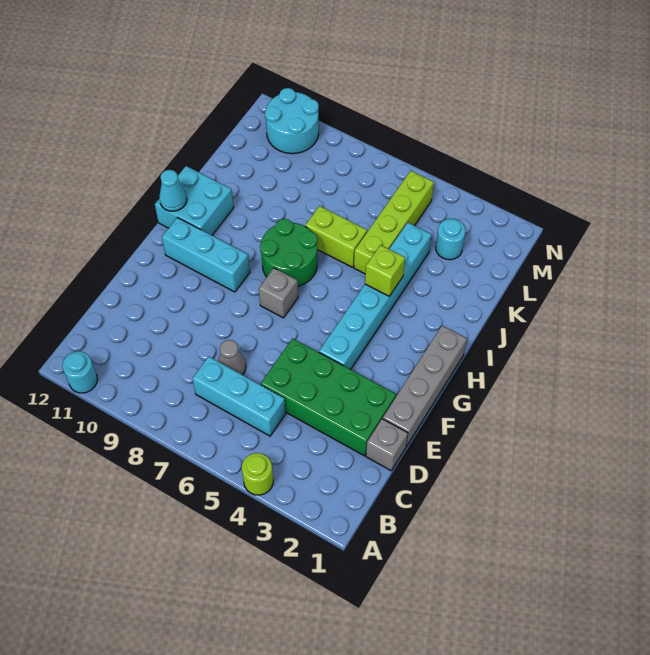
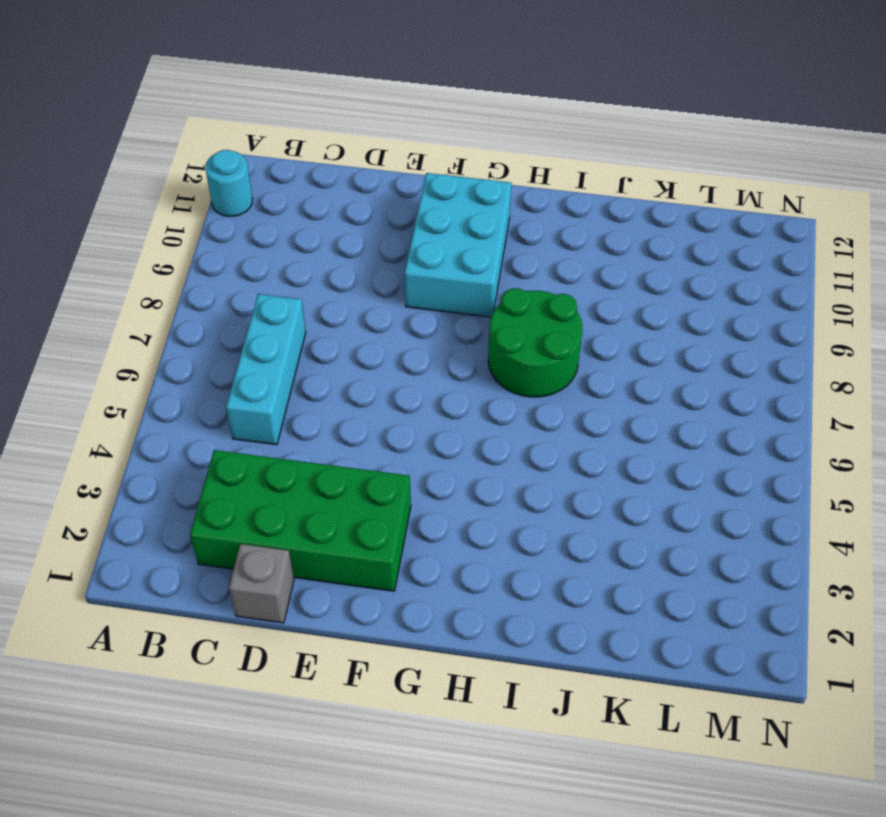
green 2x4 brick [190,450,411,591] -> green 2x4 brick turned to [261,338,396,456]
cyan 2x3 brick [405,173,511,317] -> cyan 1x3 brick [162,218,250,292]
none -> lime 1x1 round brick [242,453,273,495]
none -> grey 1x1 cone [218,340,246,375]
none -> grey 1x4 brick [383,326,467,446]

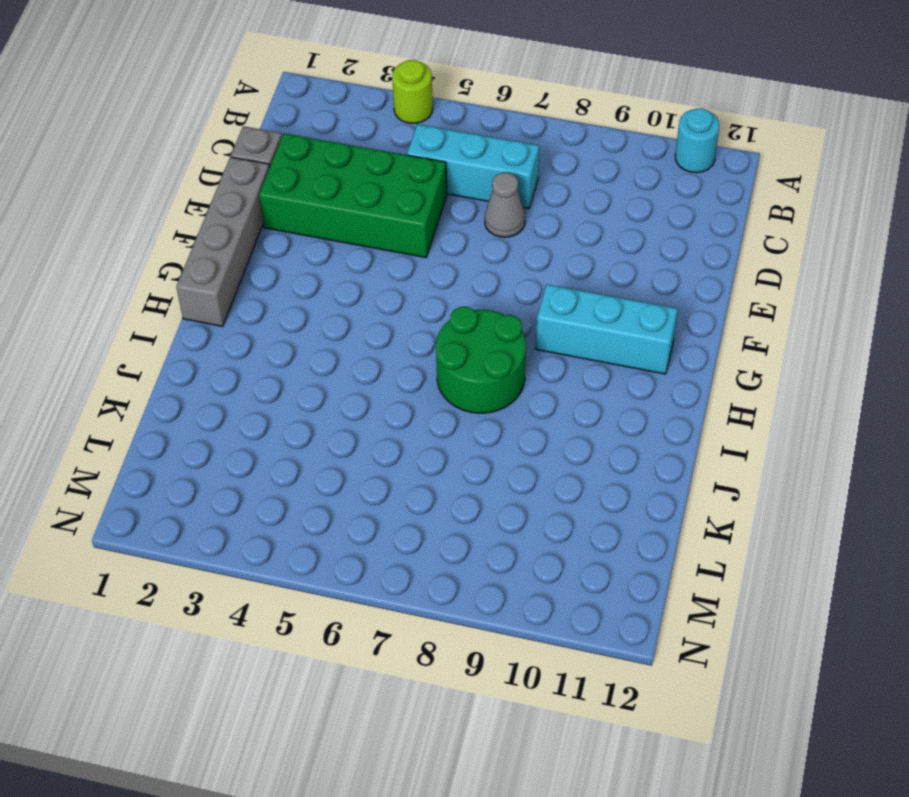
none -> cyan 1x6 brick [319,223,431,369]
none -> grey 1x1 brick [259,268,298,318]
none -> cyan 2x2 brick [155,166,234,235]

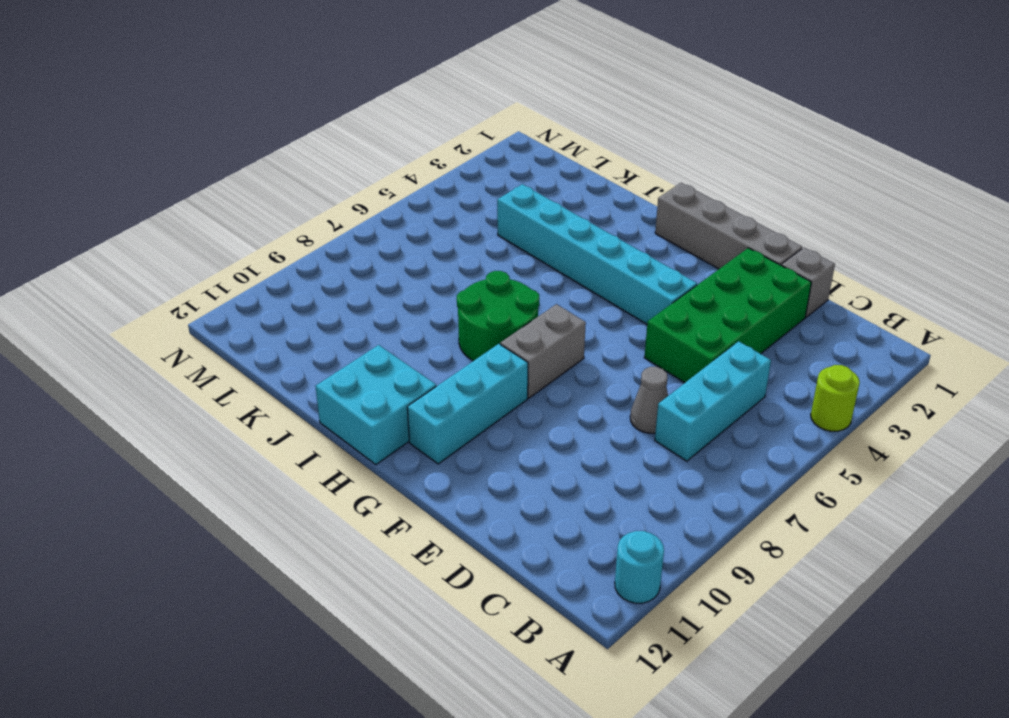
grey 1x2 brick [500,304,586,398] -> grey 1x1 brick [259,268,298,318]
none -> lime 1x4 brick [354,171,434,274]
none -> lime 1x2 brick [305,206,367,267]
none -> cyan 1x1 round brick [436,219,466,260]

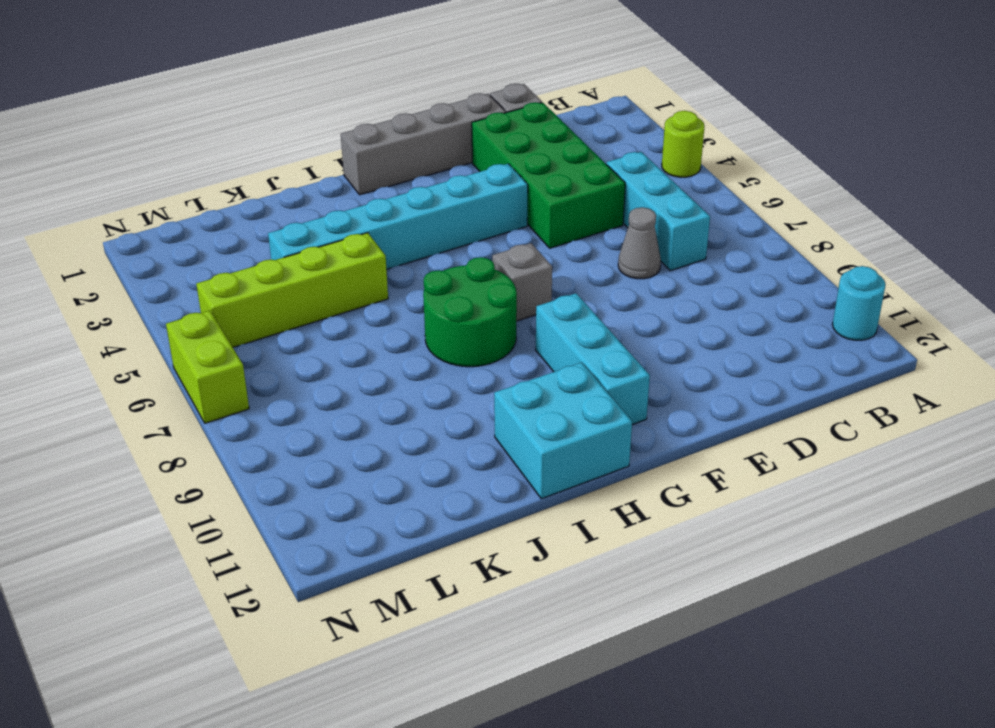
lime 1x2 brick [166,310,249,423] -> lime 1x2 brick moved to [305,206,367,267]
none -> cyan 1x1 round brick [436,219,466,260]
none -> cyan 2x2 round brick [265,88,319,154]
none -> cyan 1x1 cone [159,170,187,211]

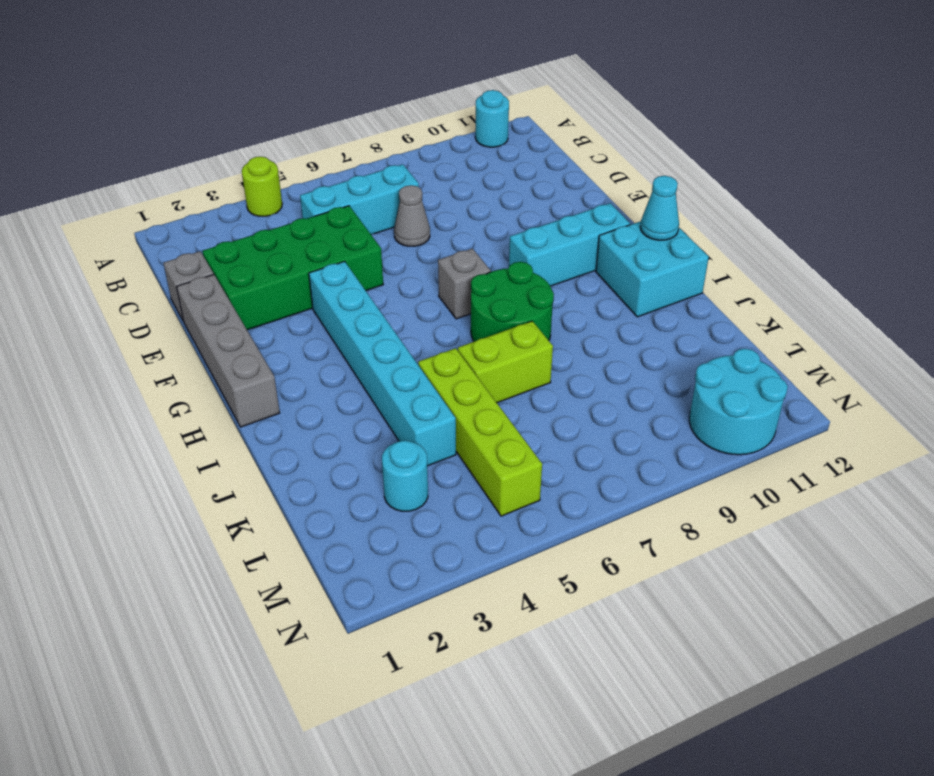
none -> lime 1x1 brick [365,245,405,296]

